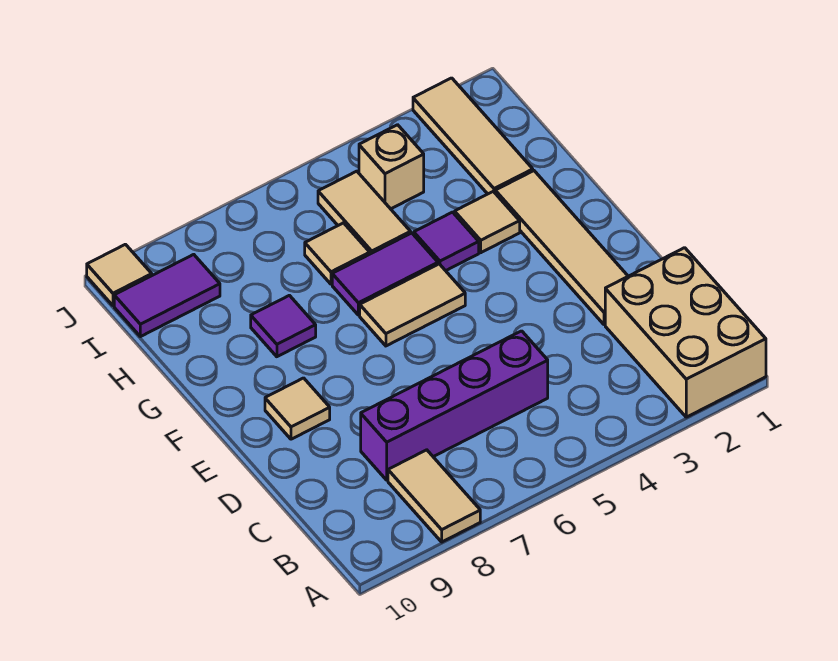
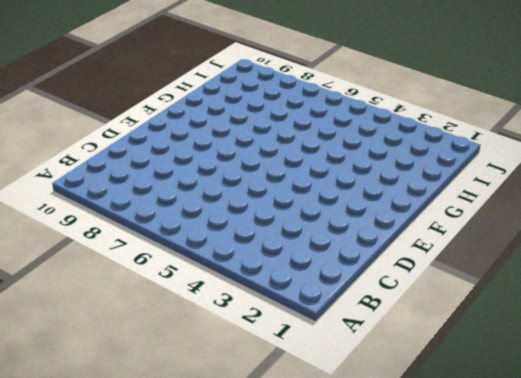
none -> tan 2x3 brick [605,248,766,417]
none -> tan 1x2 tile [388,450,480,542]
none -> purple 1x4 brick [361,331,548,480]

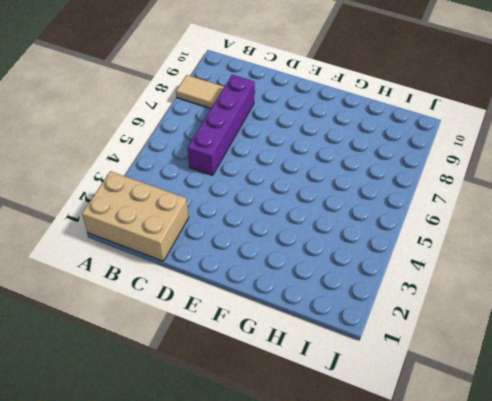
none -> tan 1x4 tile [495,171,628,324]
none -> tan 1x1 tile [265,378,330,439]
none -> tan 1x2 tile [360,264,465,346]

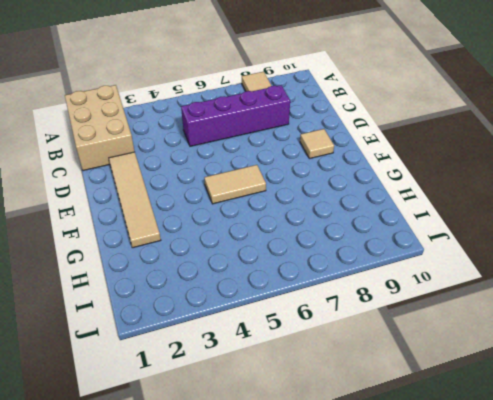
none -> tan 1x1 tile [455,191,520,253]
none -> purple 1x1 tile [414,212,479,271]
none -> purple 1x2 tile [332,233,438,315]

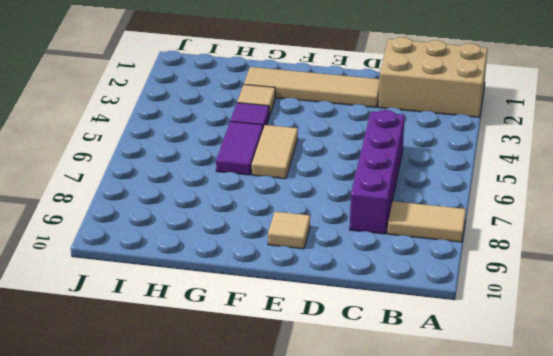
none -> purple 1x1 tile [251,295,316,357]
none -> tan 1x3 tile [413,78,533,194]
none -> tan 1x2 tile [318,171,411,254]

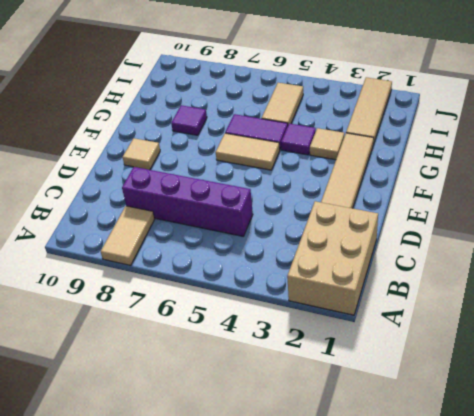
none -> tan 1x1 tile [305,223,370,284]
none -> tan 1x1 brick [359,125,424,209]
none -> purple 1x2 tile [114,254,220,337]

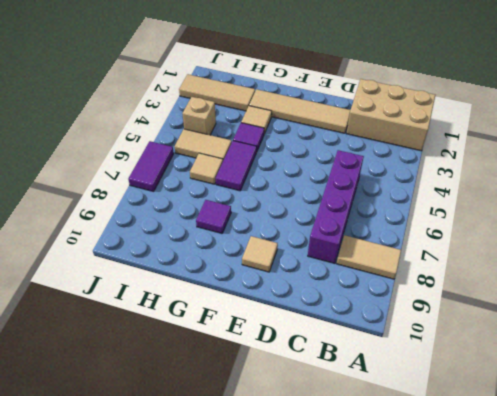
purple 1x2 tile [128,141,174,191] -> purple 1x2 tile moved to [114,254,220,337]
none -> tan 1x2 tile [360,264,465,346]
none -> tan 1x1 tile [87,244,152,306]

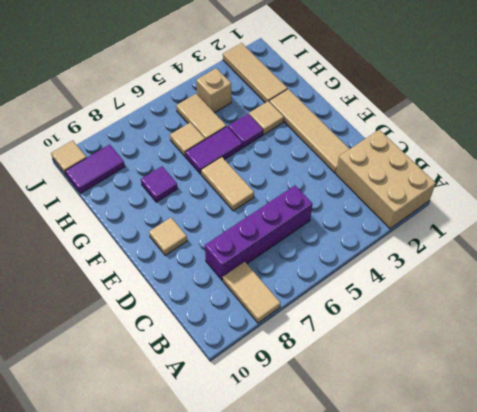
tan 1x2 tile [201,157,254,211] -> tan 1x2 tile turned to [360,264,465,346]

